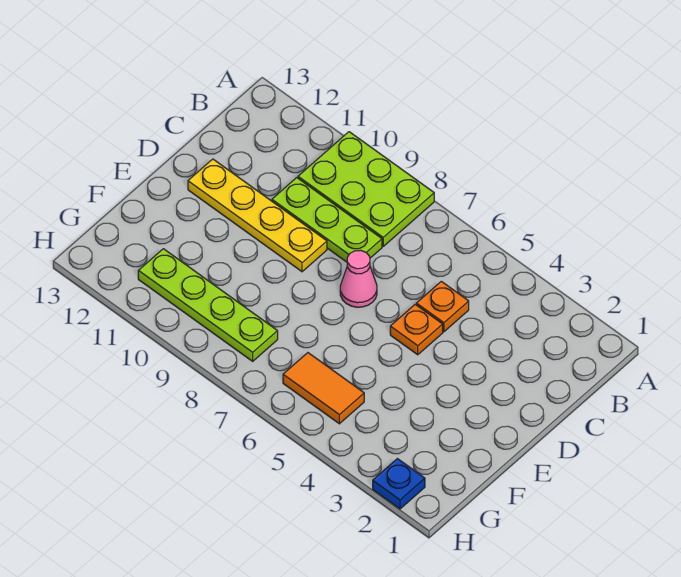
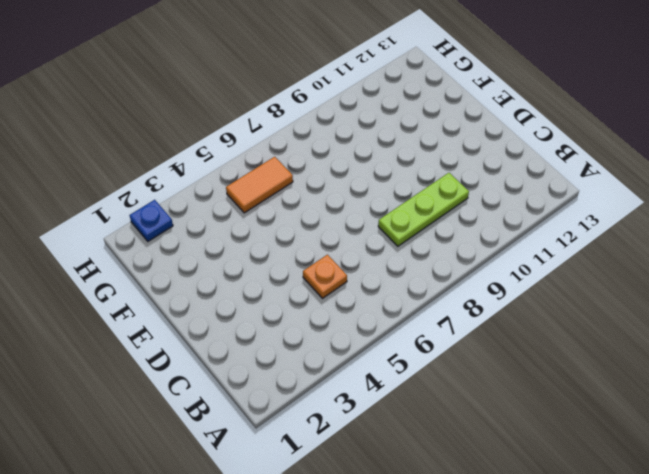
none -> lime 2x3 plate [298,132,434,246]
none -> orange 1x1 plate [390,304,443,355]

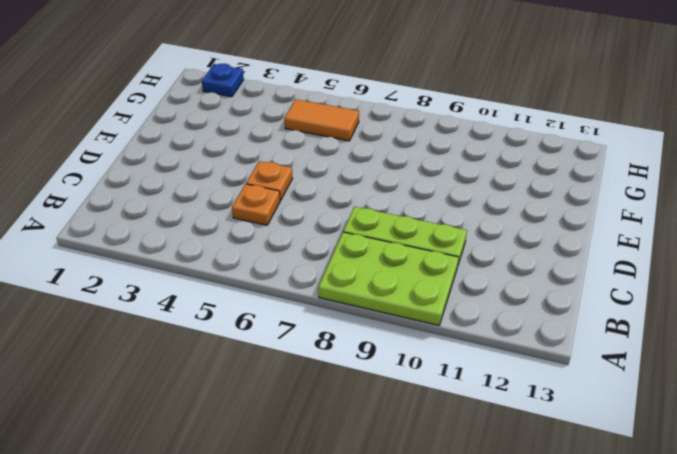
none -> pink 1x1 cone [340,250,377,307]
none -> yellow 1x4 plate [188,159,327,272]

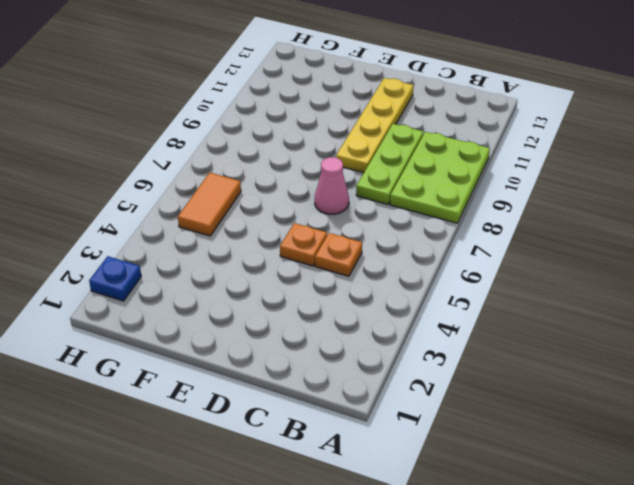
none -> lime 1x4 plate [138,249,278,361]

